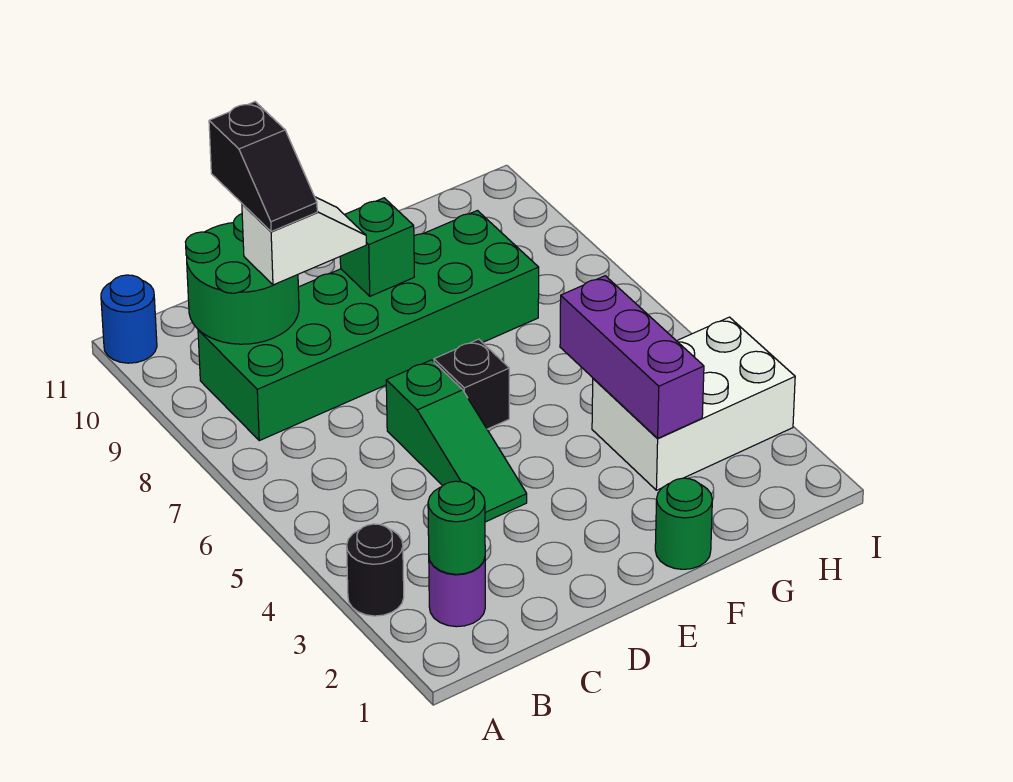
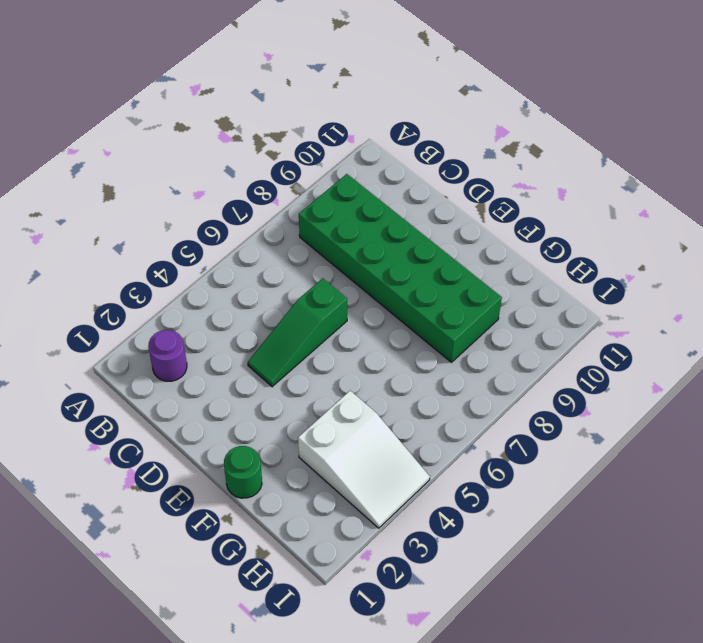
white 2x3 slope [298,391,430,528] -> white 2x3 brick [592,317,795,490]
none -> black 1x1 round brick [347,524,404,616]
none -> blue 1x1 round brick [101,275,157,363]
none -> black 1x1 brick [434,339,509,429]

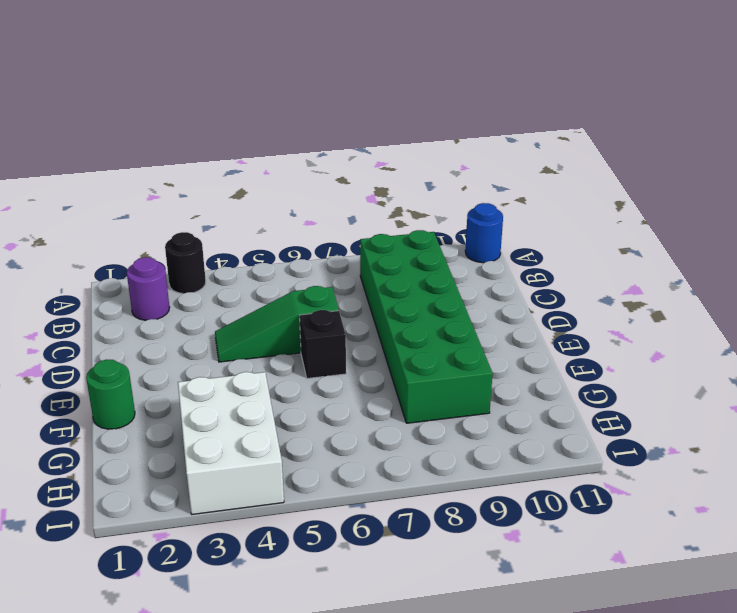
none -> green 1x1 round brick [428,481,485,574]
none -> green 2x2 round brick [186,214,299,344]
none -> green 1x1 brick [340,198,414,296]

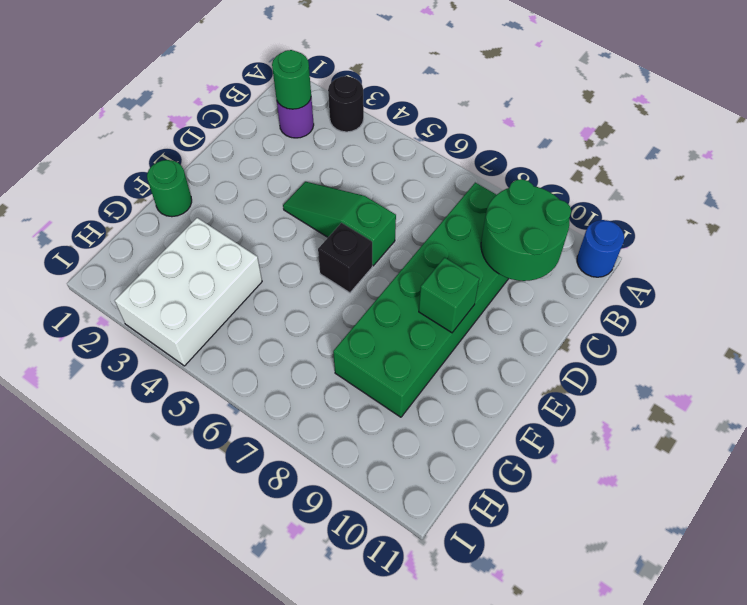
none -> purple 1x3 brick [560,276,704,438]
none -> white 1x2 slope [242,197,366,285]
none -> black 1x2 slope [209,102,317,232]

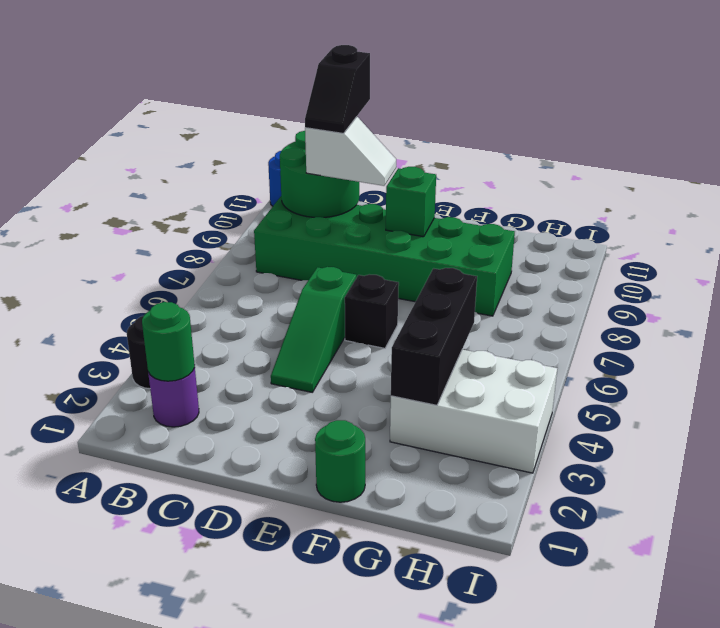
black 1x3 brick [391,268,477,405] -> purple 1x3 brick [560,276,704,438]

